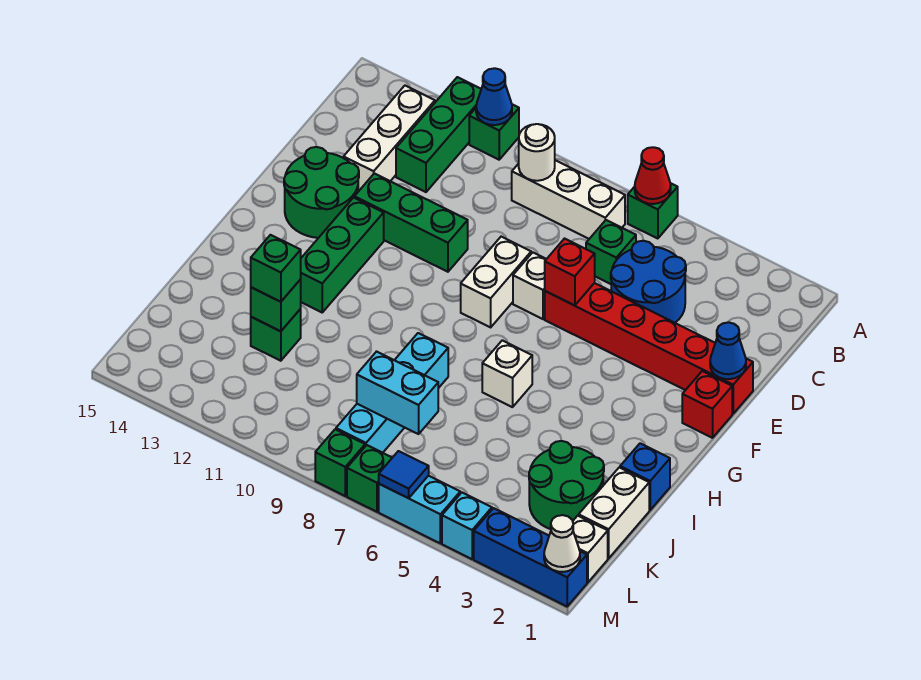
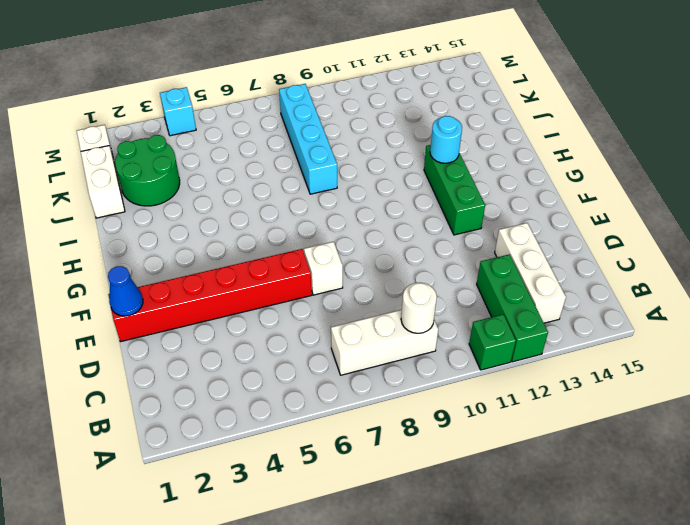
cyan 1x1 round brick [430,116,462,163] -> none
none -> green 1x1 brick [628,183,678,239]
none -> blue 2x2 round brick [611,241,686,323]
none -> green 1x1 brick [586,220,636,284]
none -> white 1x2 brick [461,237,531,327]

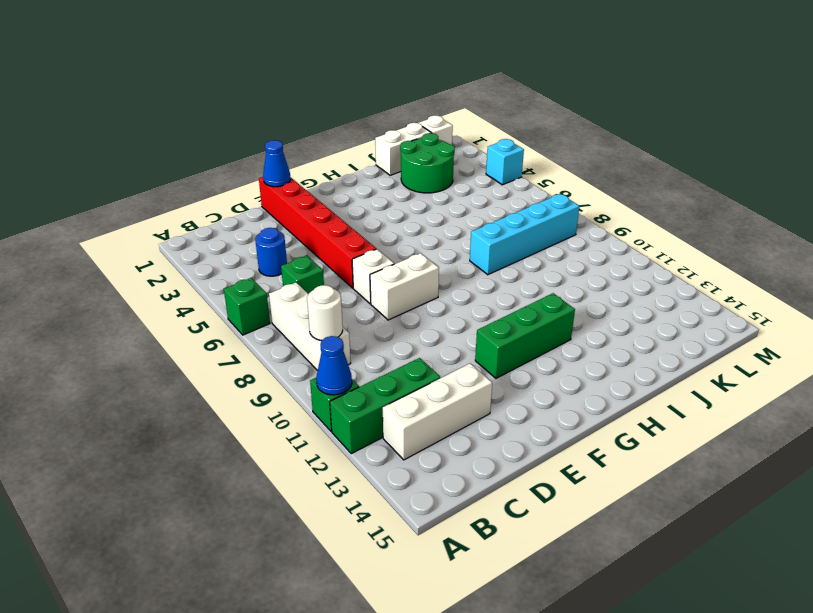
blue 1x1 round brick [255,228,287,276] -> blue 2x2 round brick [611,241,686,323]
none -> green 1x3 brick [354,173,468,272]
none -> green 2x2 round brick [284,147,359,238]
none -> red 1x1 brick [682,371,732,438]
none -> white 1x1 brick [482,340,532,407]

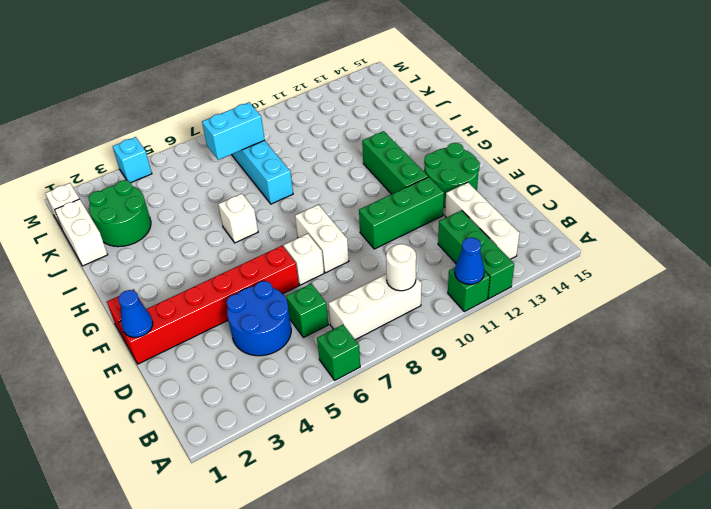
none -> blue 1x1 brick [620,443,670,510]
none -> green 1x1 brick [251,309,301,361]
none -> blue 1x3 brick [474,508,587,606]
none -> cyan 1x2 brick [379,476,460,543]

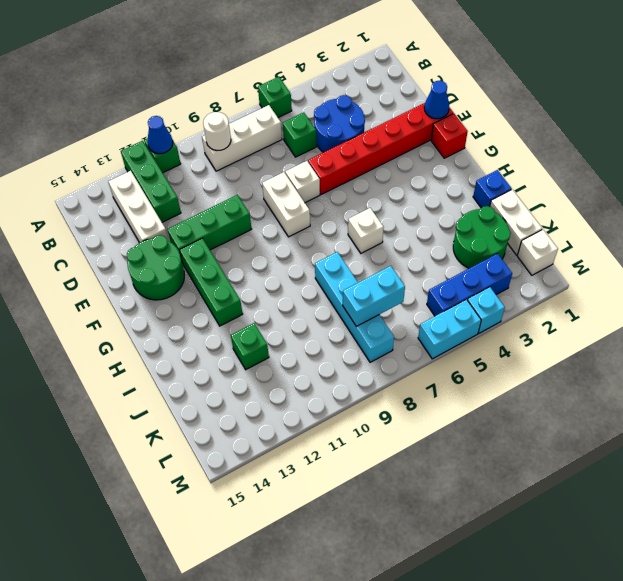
blue 1x3 brick [427,254,512,316] -> blue 1x3 brick moved to [474,508,587,606]
none -> green 1x1 brick [347,445,392,512]
none -> green 1x1 brick [315,429,365,496]
none -> red 1x1 cone [635,147,671,204]
none -> red 1x1 brick [545,239,595,306]

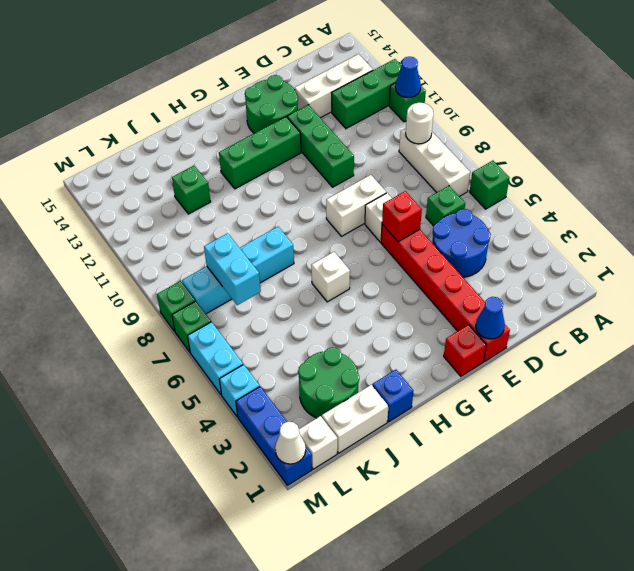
none -> red 1x1 cone [635,147,671,204]
none -> green 1x1 brick [251,280,301,331]
none -> blue 1x1 tile [379,451,429,498]
none -> green 1x1 brick [251,235,301,302]

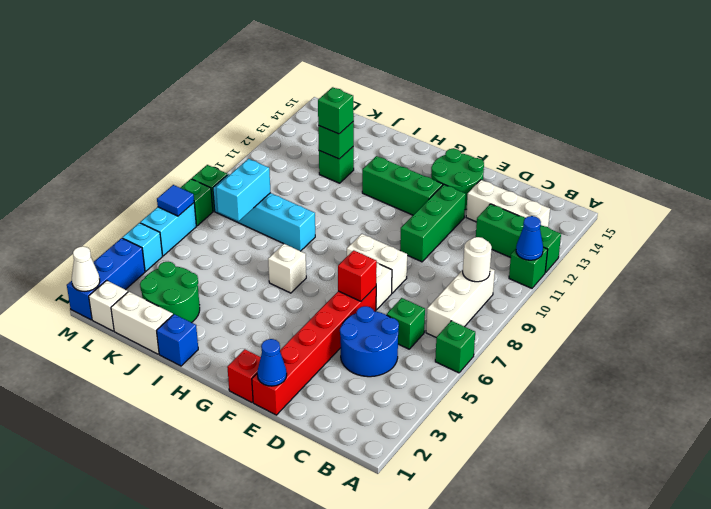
none -> red 1x1 cone [635,147,671,204]

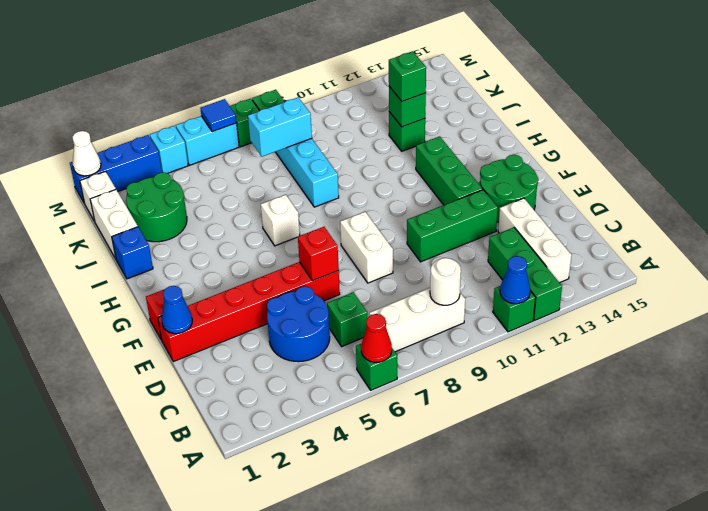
none -> white 1x1 brick [513,252,546,319]

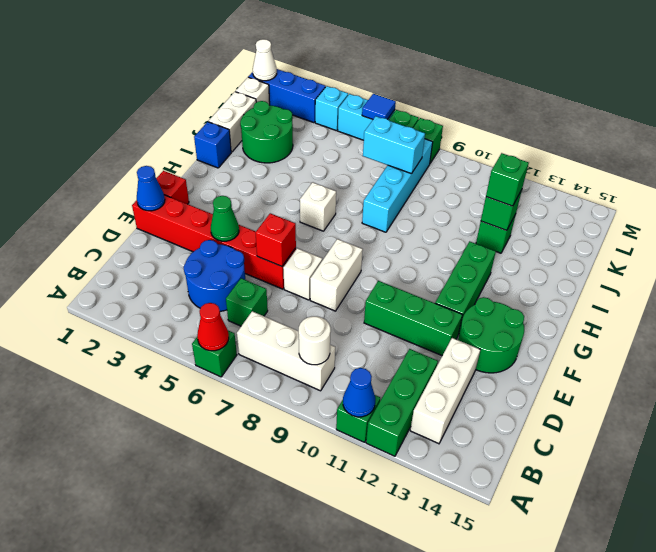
green 1x1 cone [211,196,239,241] -> none

